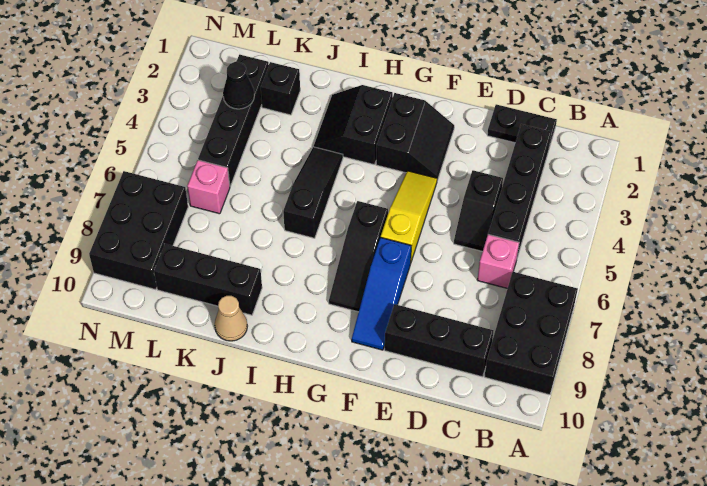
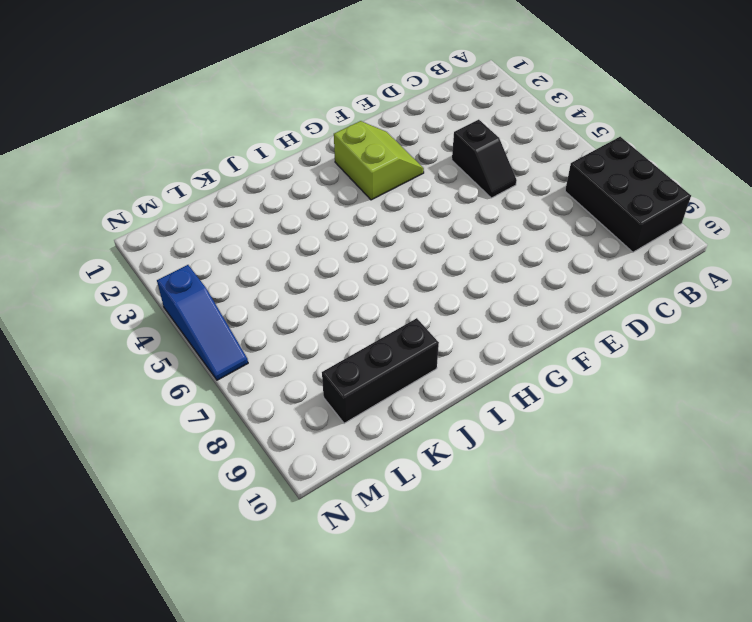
lime 2x2 slope [334,121,424,200] -> black 2x2 slope [376,93,454,180]
blue 1x3 slope [157,265,248,380] -> blue 1x3 slope moved to [352,237,411,350]
none -> black 1x2 plate [487,104,557,148]
none -> black 1x4 brick [488,124,551,258]
none -> pink 1x1 brick [477,234,519,288]

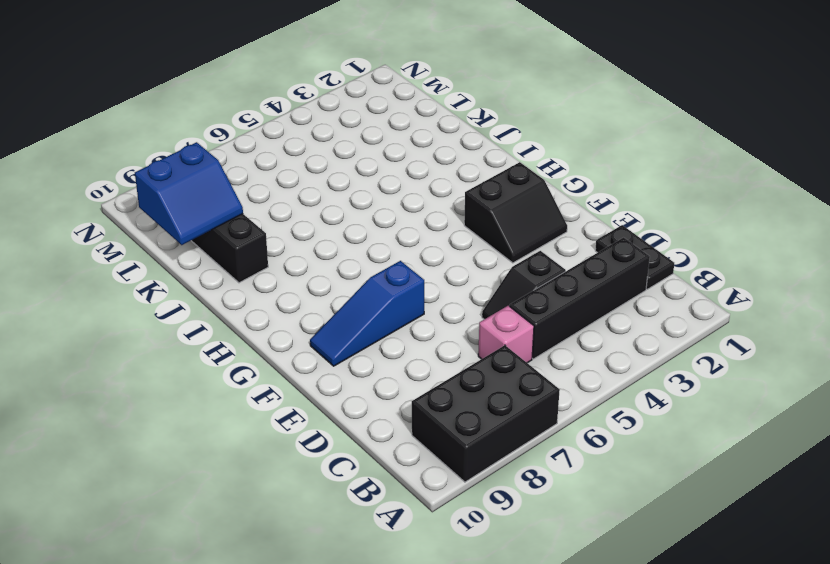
blue 2x2 slope [135,142,243,245] -> none
none -> black 1x3 brick [385,304,494,377]
none -> yellow 1x3 slope [381,171,437,262]
none -> black 1x3 slope [329,201,388,312]

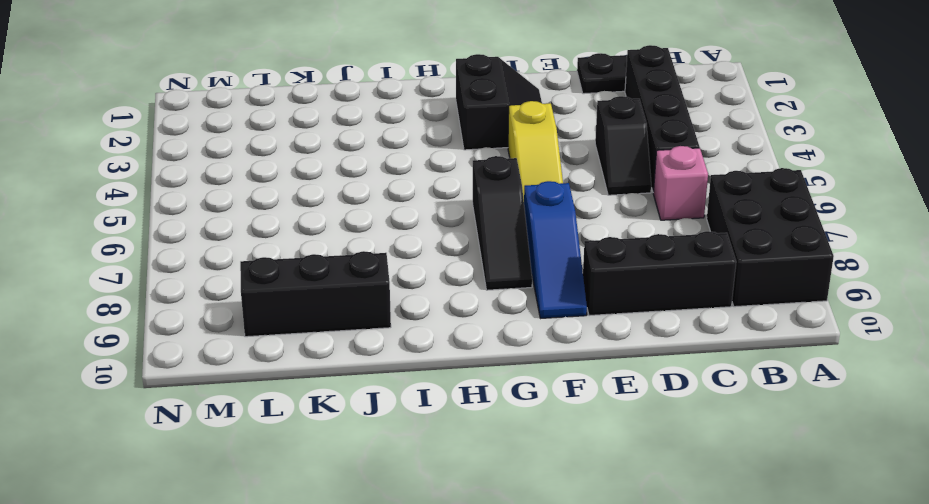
yellow 1x3 slope [508,101,563,199] -> yellow 1x3 slope turned to [381,171,437,262]
none -> black 2x2 slope [314,85,393,165]
none -> black 1x3 slope [283,147,343,238]
none -> tan 1x1 cone [215,296,247,341]

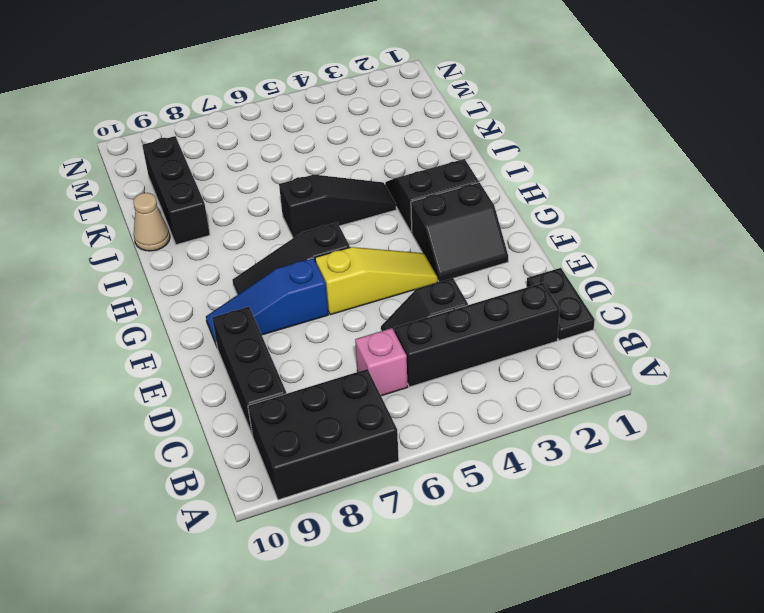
none -> black 1x1 brick [261,62,300,115]
none -> black 1x4 brick [198,54,269,186]
none -> pink 1x1 brick [187,160,230,214]

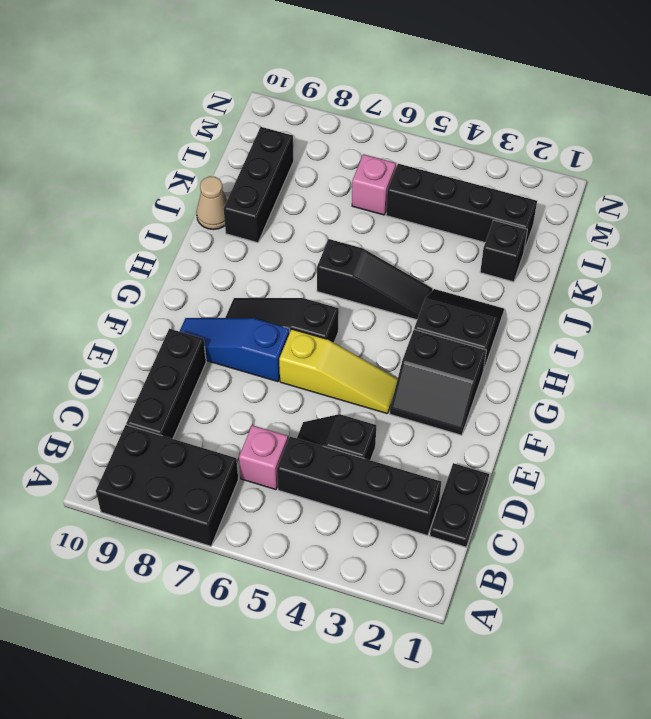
none -> black 2x3 brick [89,171,188,290]
none -> black 1x1 cone [223,62,254,109]

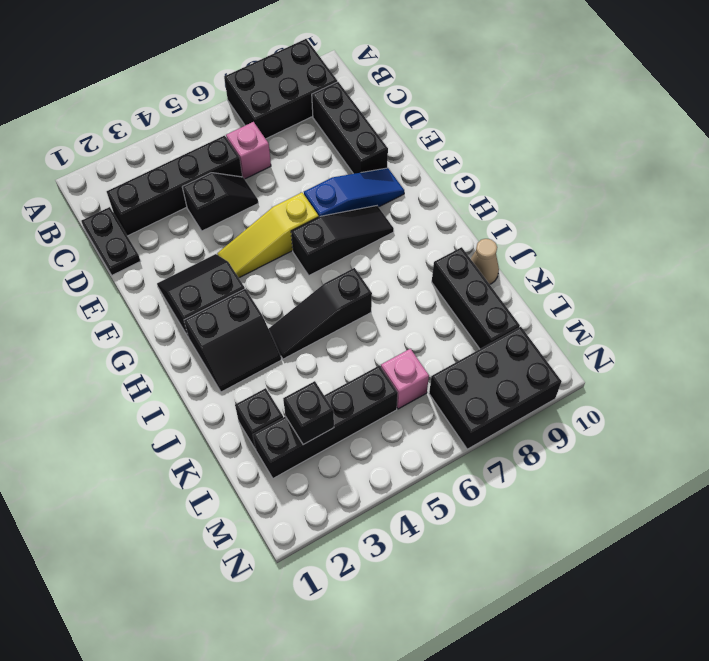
black 1x1 brick [283,381,334,445] -> black 1x1 cone [223,62,254,109]

